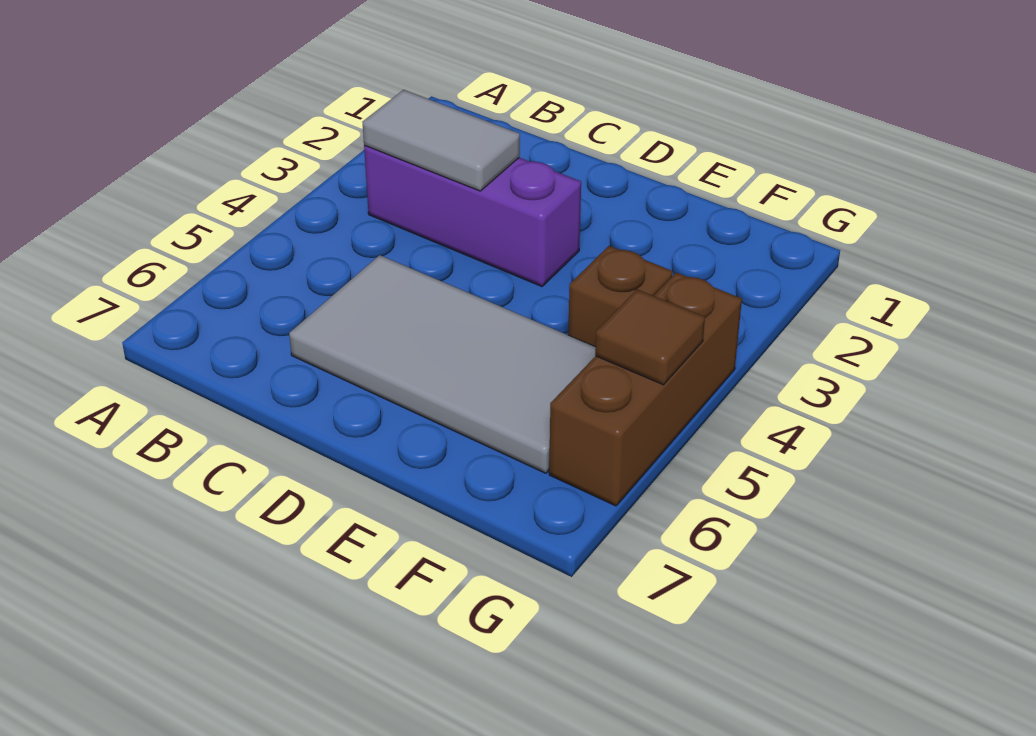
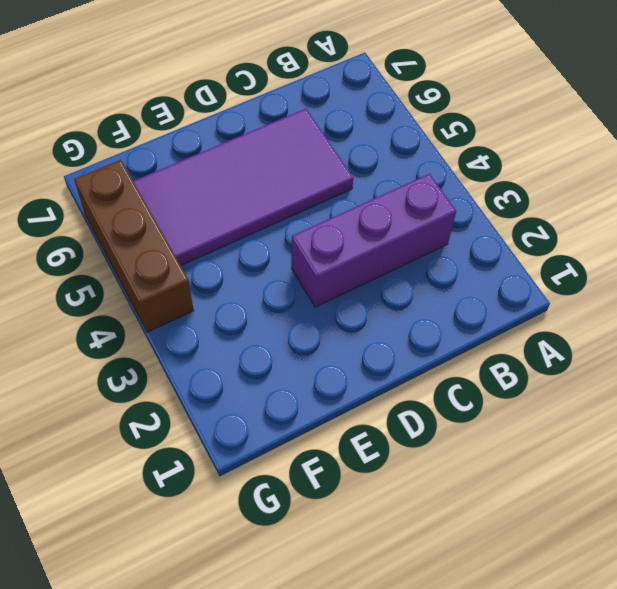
purple 2x4 tile [133,109,353,265] -> grey 2x4 tile [289,255,596,473]
none -> brown 1x1 brick [568,246,673,347]
none -> grey 1x2 tile [363,90,520,191]

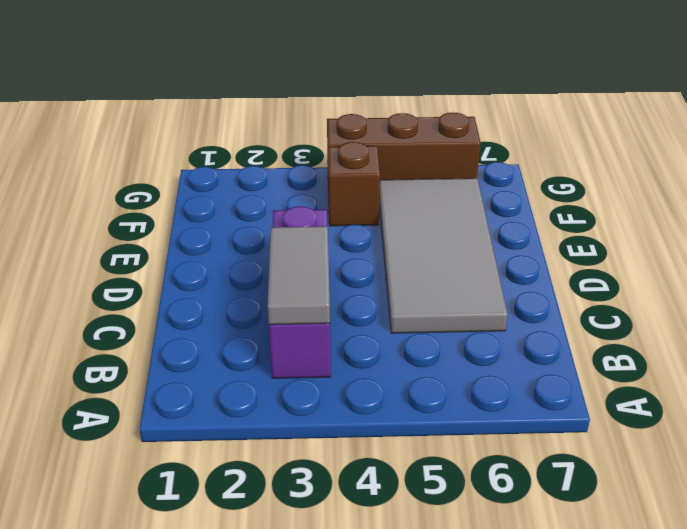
none -> brown 1x1 tile [595,289,705,385]

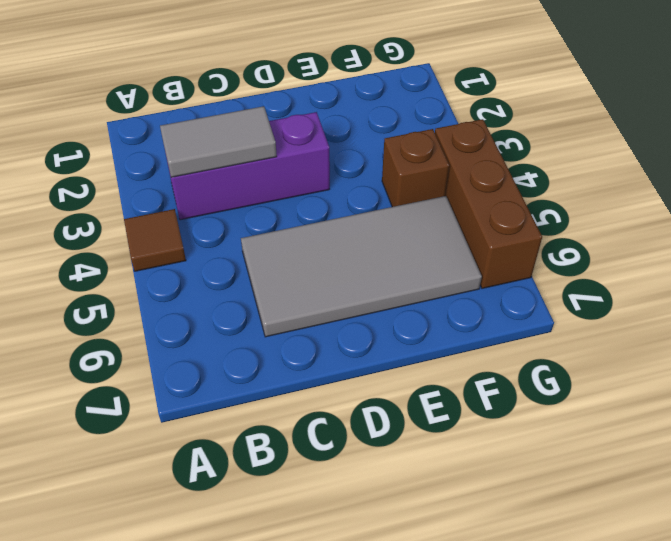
brown 1x1 tile [124,209,186,271] -> brown 1x1 tile moved to [595,289,705,385]

